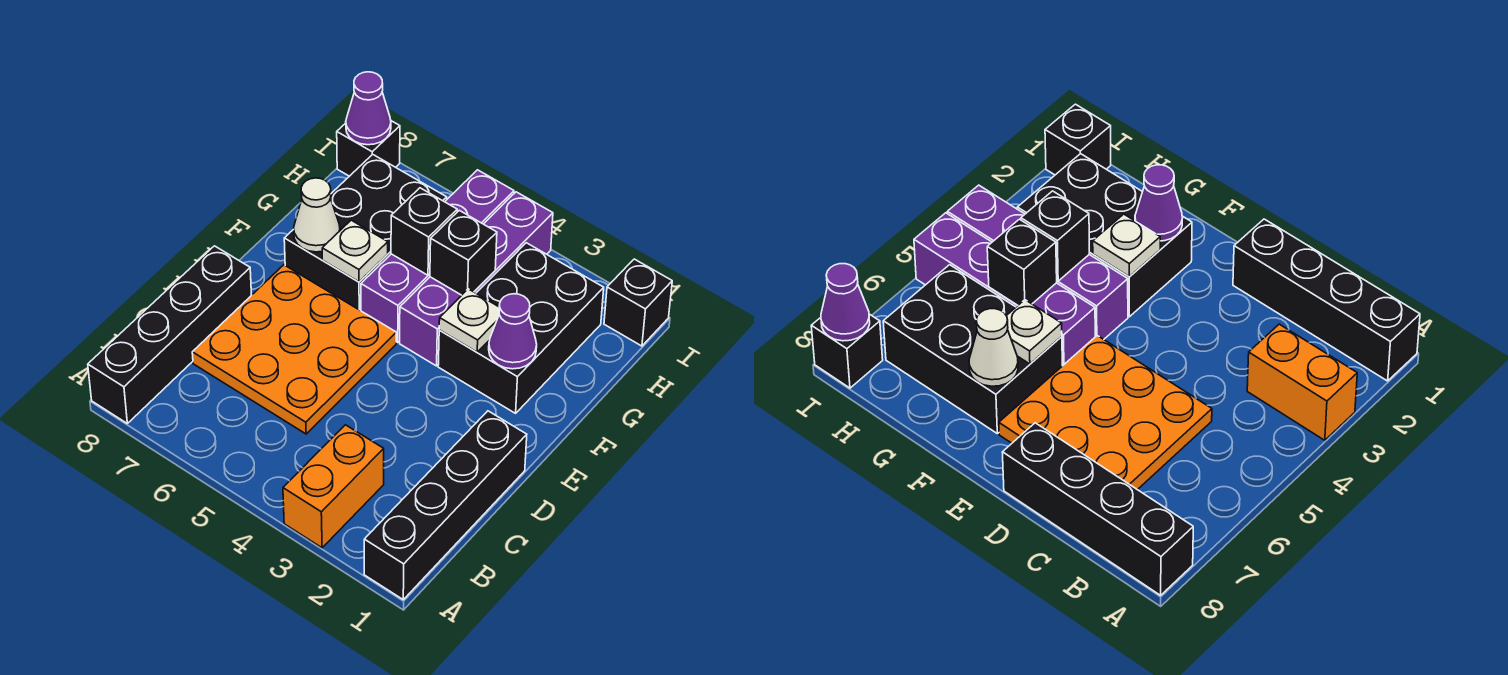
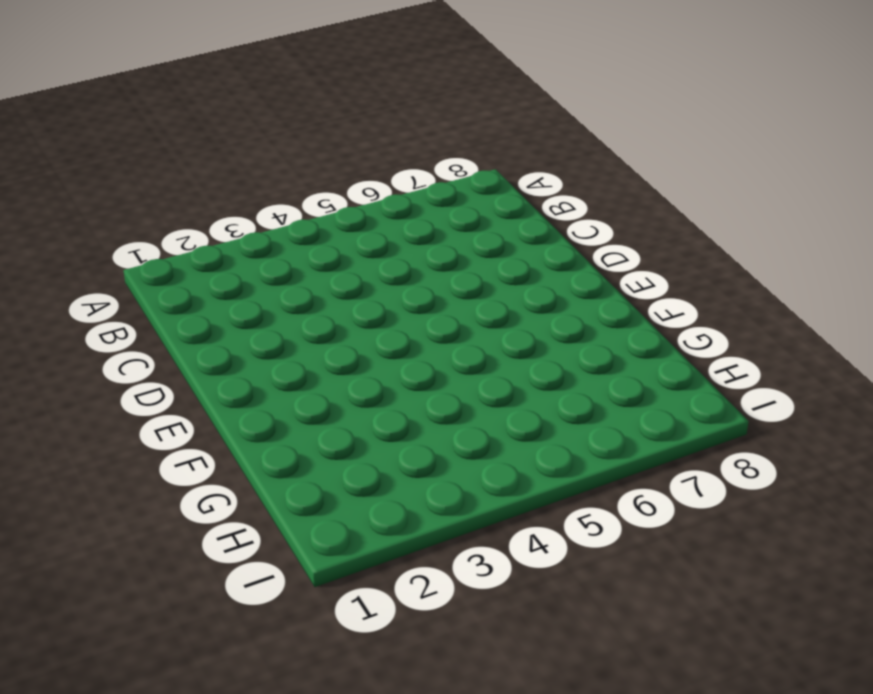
none -> black 1x4 brick [364,411,527,599]
none -> orange 1x2 brick [283,425,384,548]
none -> black 1x4 brick [88,246,251,423]

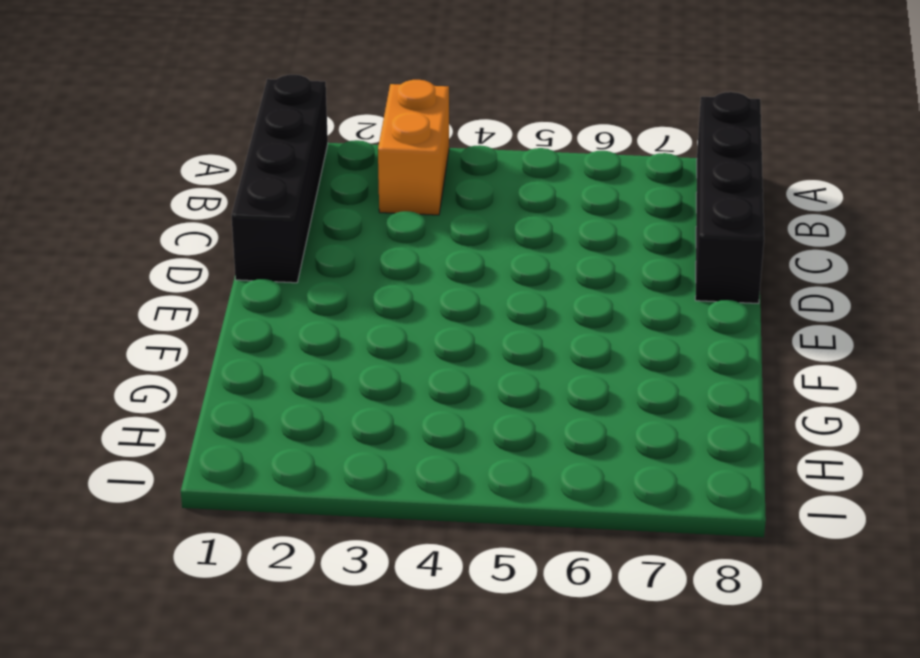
none -> orange 3x3 plate [192,265,396,434]
none -> black 2x3 brick [438,243,604,413]
none -> purple 1x4 brick [400,192,553,366]

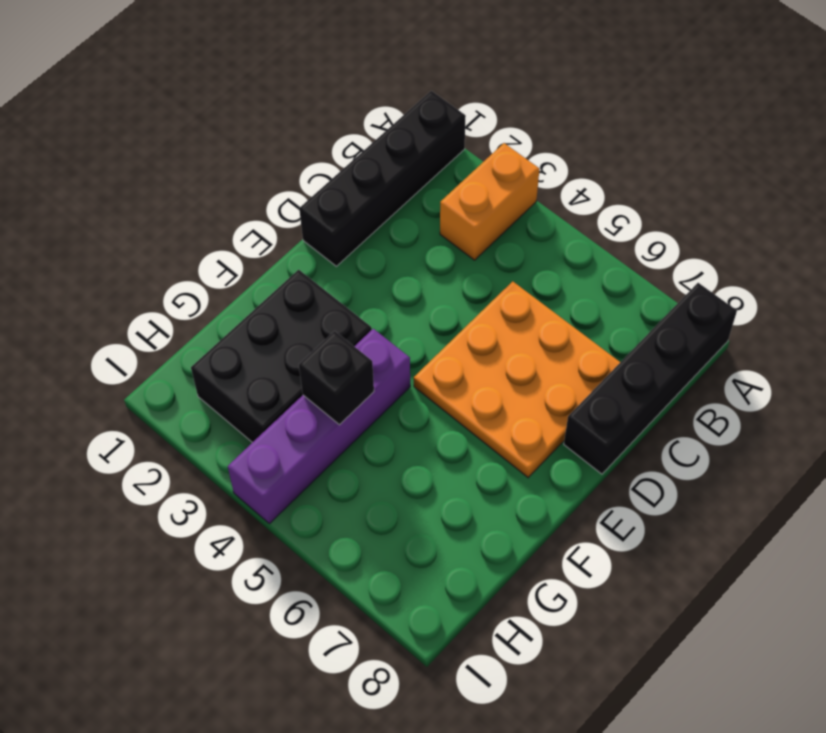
none -> purple 1x4 brick [361,170,514,342]
none -> black 2x3 brick [284,154,447,311]
none -> black 1x1 brick [604,259,672,346]

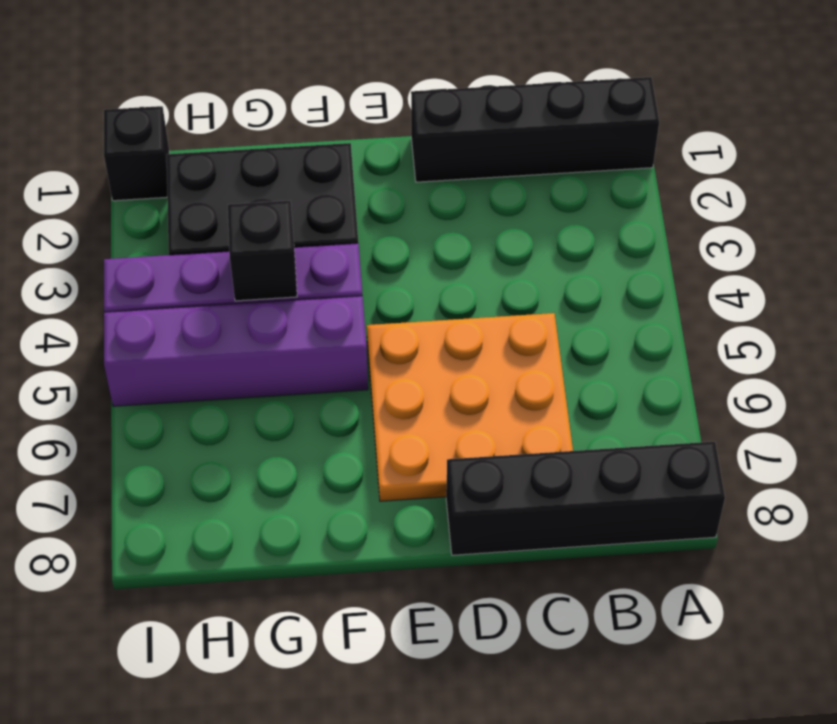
none -> orange 1x2 brick [283,425,384,548]
none -> black 2x3 brick [284,154,447,311]
none -> black 1x1 brick [337,121,400,176]

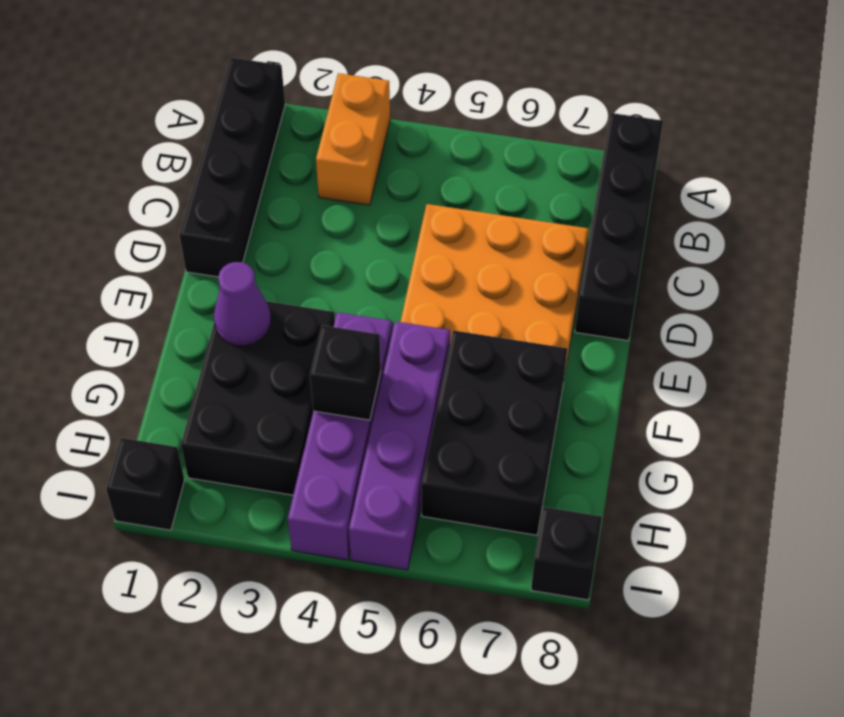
none -> white 1x1 plate [439,289,499,352]
none -> white 1x1 plate [322,220,388,282]
none -> white 1x1 cone [294,178,340,252]

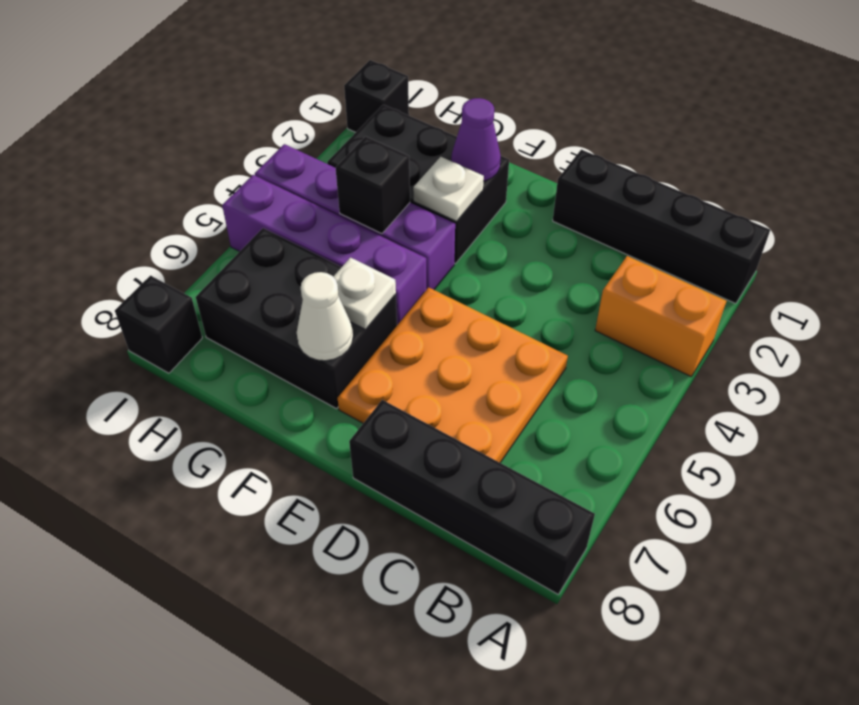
none -> black 1x1 brick [391,188,457,275]
none -> purple 1x1 cone [346,72,391,145]

